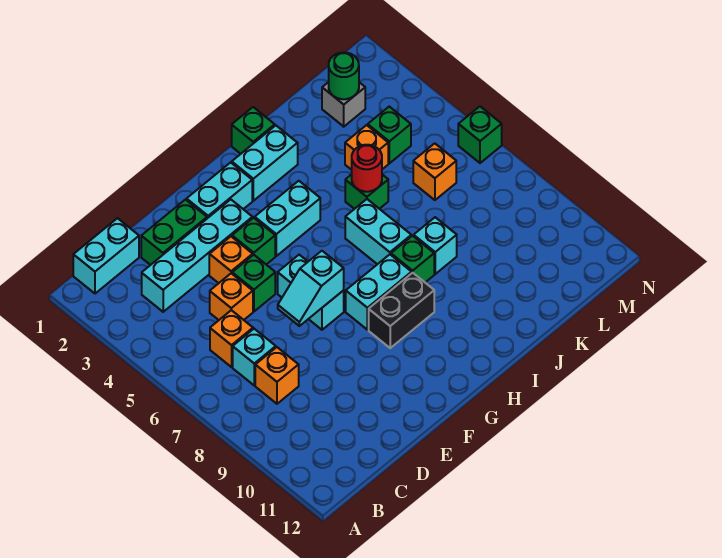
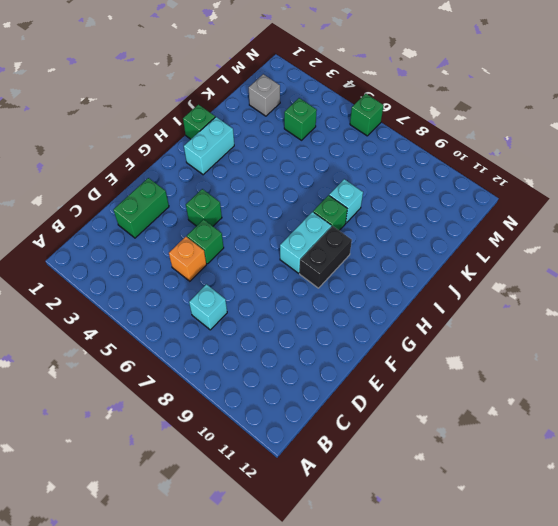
none -> cyan 1x2 brick [73,218,139,294]
none -> cyan 1x4 brick [142,200,253,312]
none -> orange 1x1 brick [210,310,253,367]

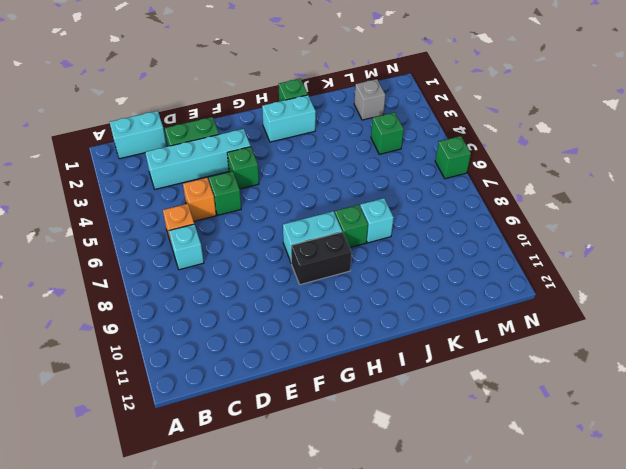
none -> orange 1x1 brick [255,347,299,404]
none -> orange 1x1 brick [209,237,253,283]
none -> cyan 1x2 brick [187,162,252,218]

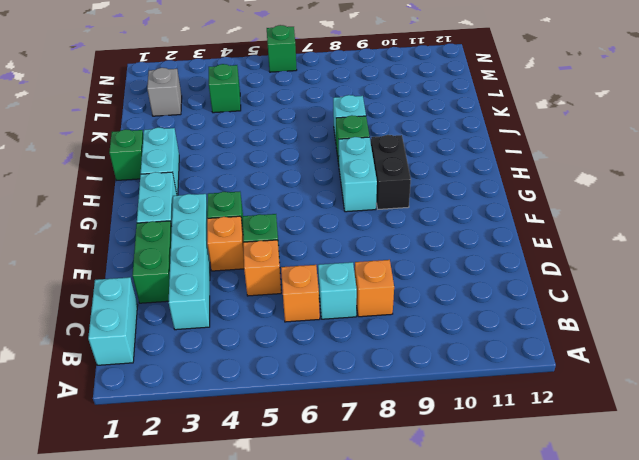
none -> cyan 1x2 brick [278,255,344,330]
none -> cyan 1x2 brick [255,181,320,256]
none -> cyan 1x2 brick [345,199,411,264]

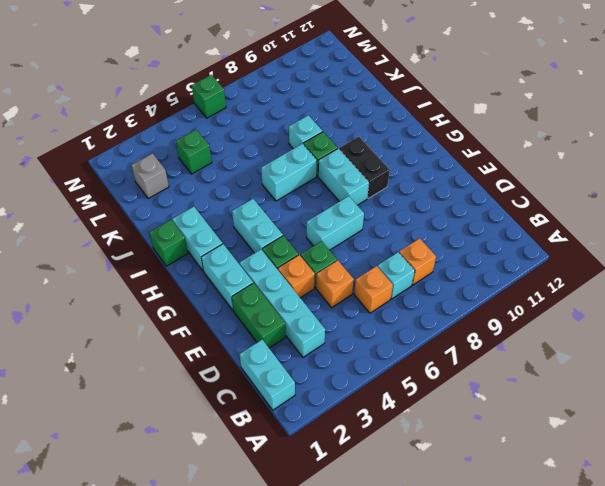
none -> green 1x1 brick [345,174,388,209]
none -> orange 1x1 brick [345,125,388,170]
none -> orange 1x1 brick [413,143,456,200]

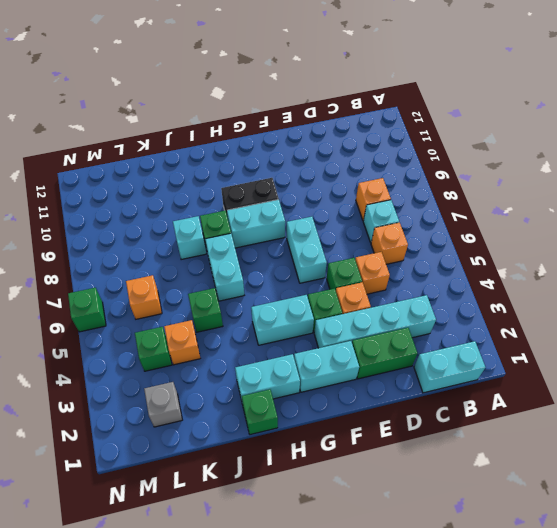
none -> cyan 1x2 slope [278,251,344,326]
none -> red 1x1 round brick [352,145,382,192]
none -> green 1x1 round brick [329,53,359,99]

